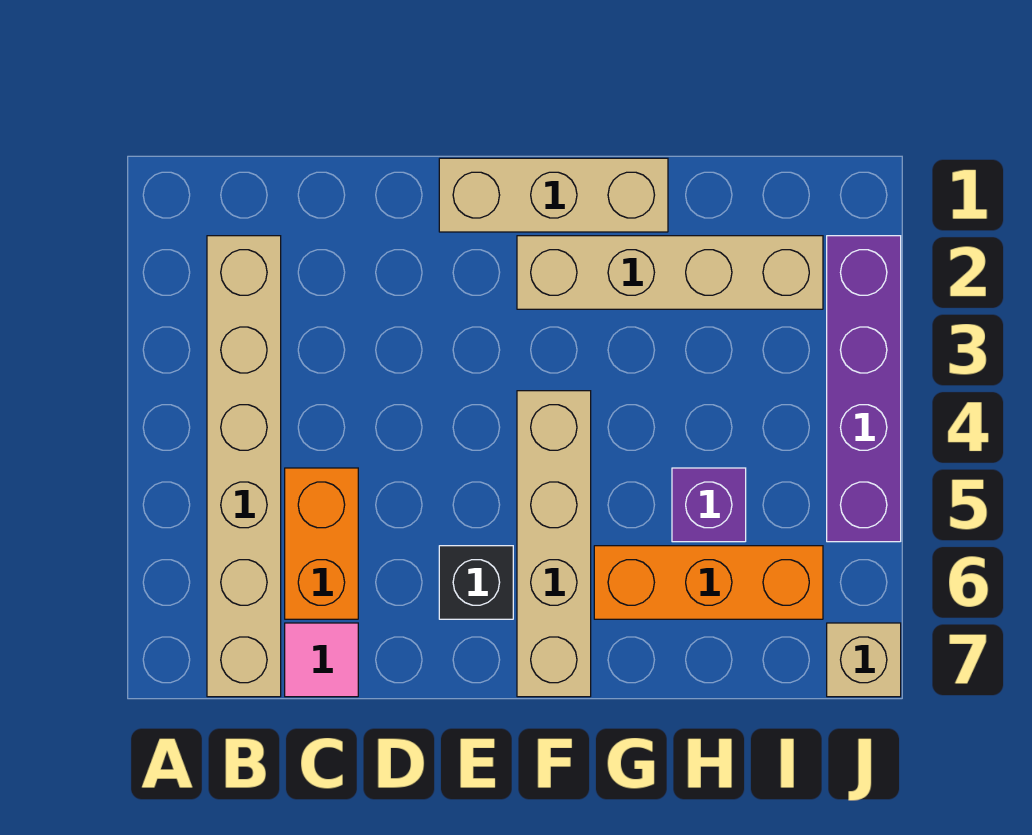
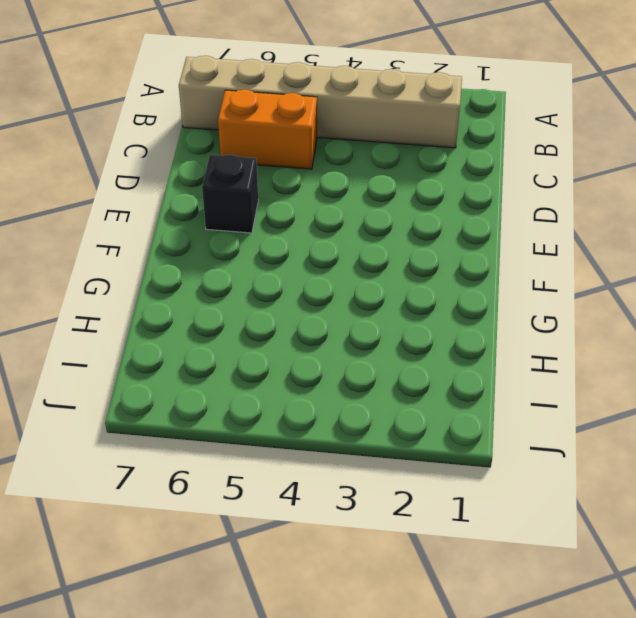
none -> pink 1x1 tile [285,623,358,697]
none -> tan 1x3 brick [439,158,668,232]

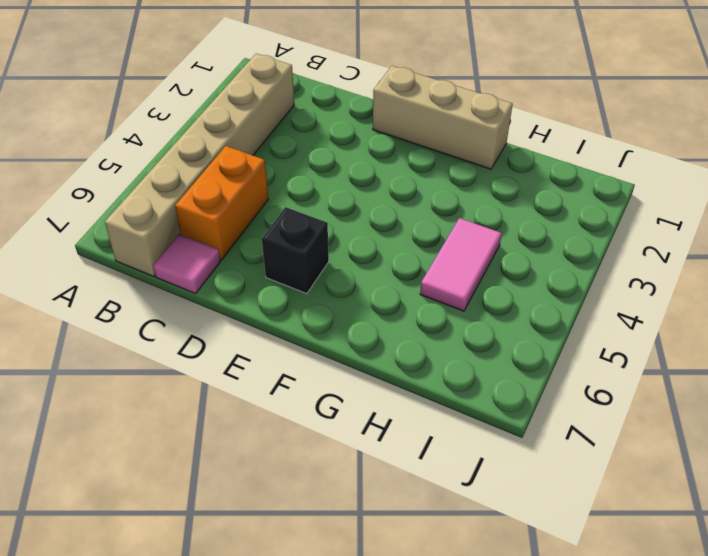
pink 1x2 tile [420,218,502,311] -> purple 1x1 brick [672,468,746,542]
none -> tan 1x4 brick [517,236,823,309]
none -> tan 1x4 brick [517,391,591,697]

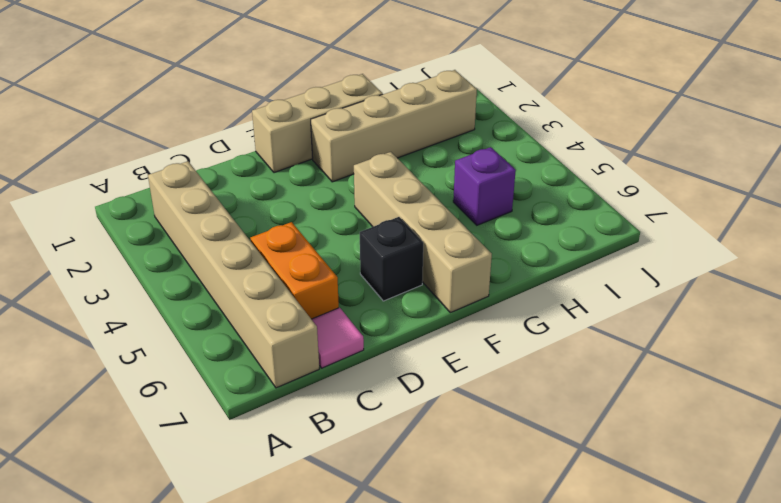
none -> orange 1x3 brick [594,546,823,619]
none -> purple 1x4 brick [827,236,901,542]

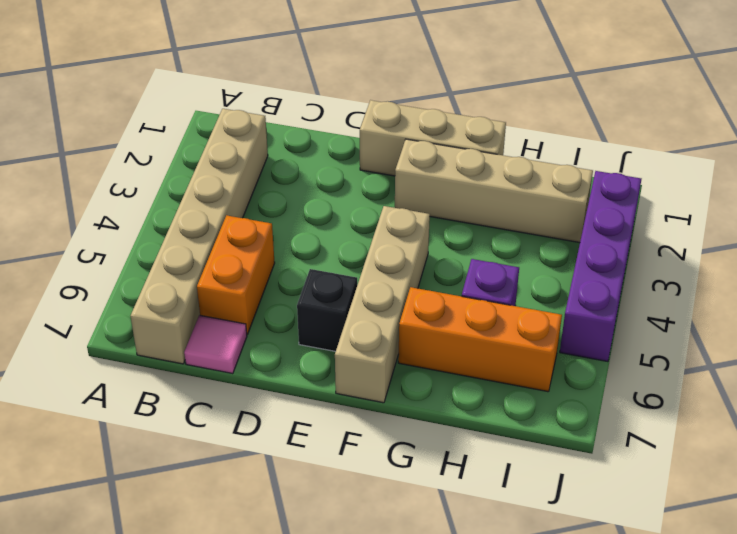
none -> tan 1x1 brick [827,623,901,697]

